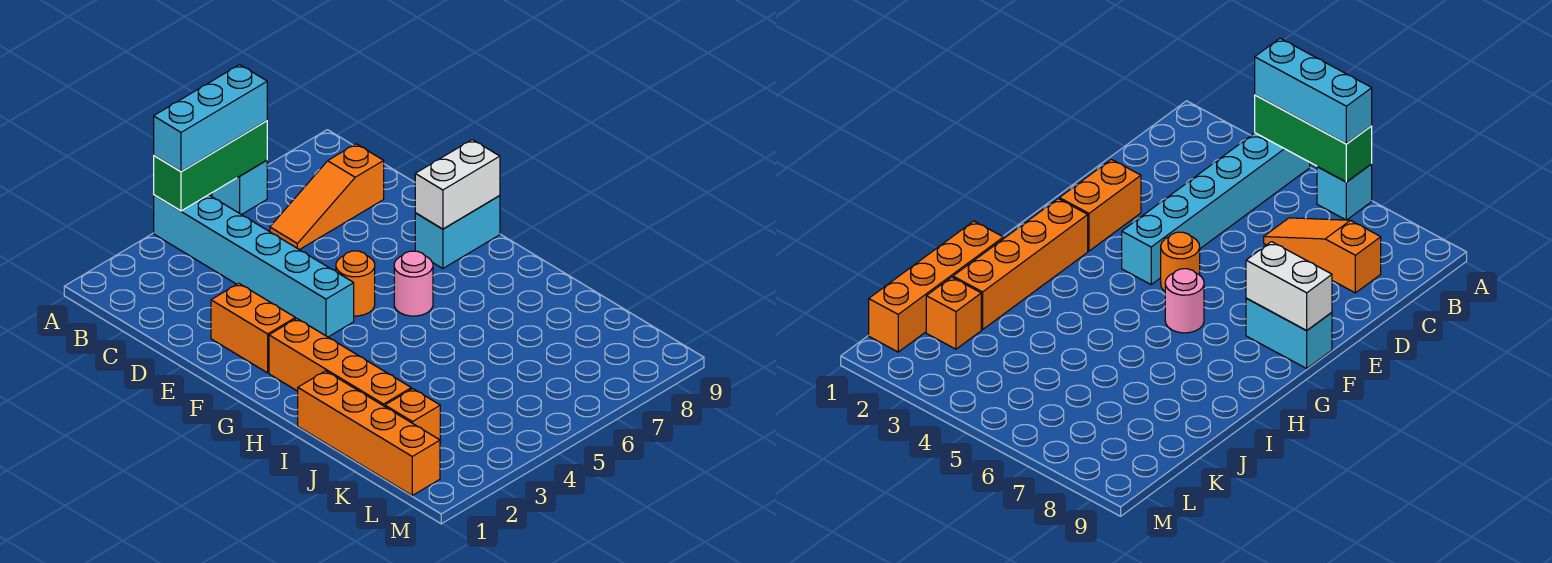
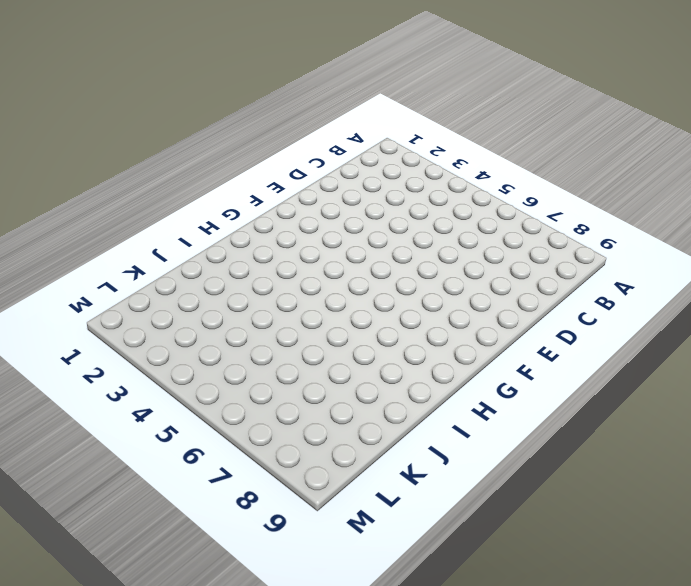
none -> cyan 1x6 brick [154,195,354,337]
none -> cyan 1x1 brick [212,160,267,215]
none -> orange 1x3 slope [270,144,384,250]

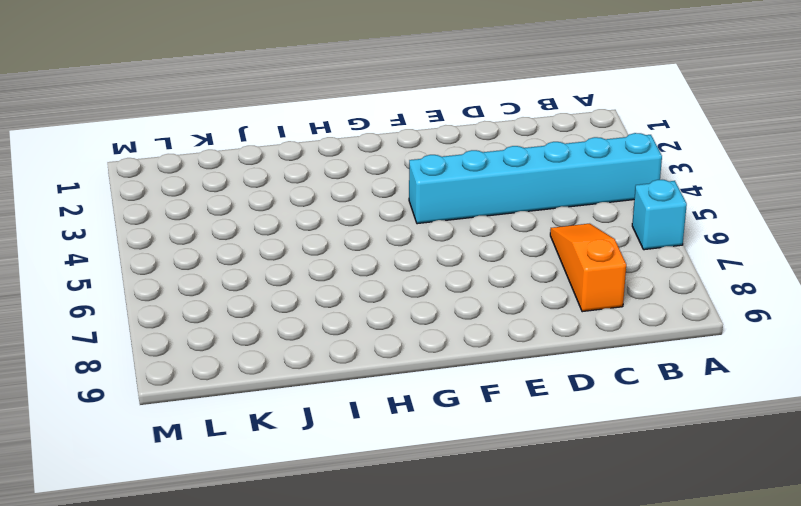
none -> orange 1x2 brick [211,283,295,373]
none -> orange 1x1 round brick [336,251,375,316]
none -> cyan 1x2 brick [415,196,500,268]

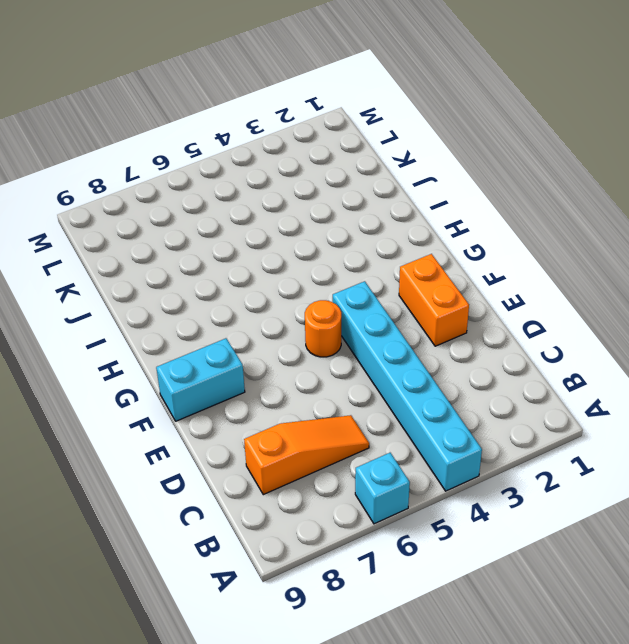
none -> orange 1x4 brick [269,318,411,406]
none -> pink 1x1 round brick [394,251,433,316]
none -> orange 1x4 brick [298,371,440,495]

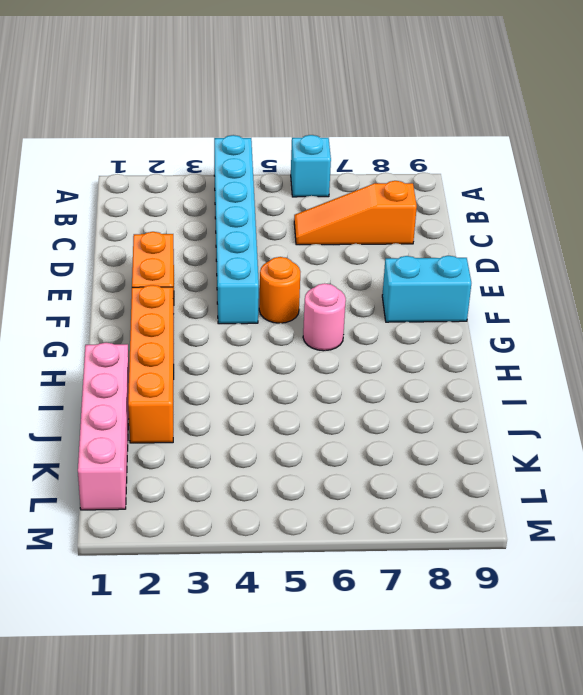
pink 1x4 brick [78,343,129,510] -> orange 1x4 brick [298,371,440,495]
none -> orange 1x1 brick [385,389,440,440]
none -> green 1x3 brick [154,121,267,211]
none -> white 1x2 brick [415,140,500,229]

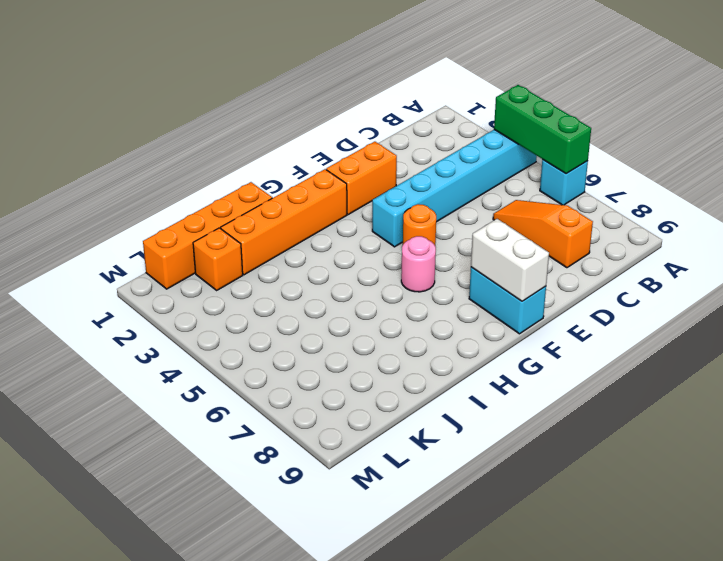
none -> cyan 1x3 brick [154,65,267,172]

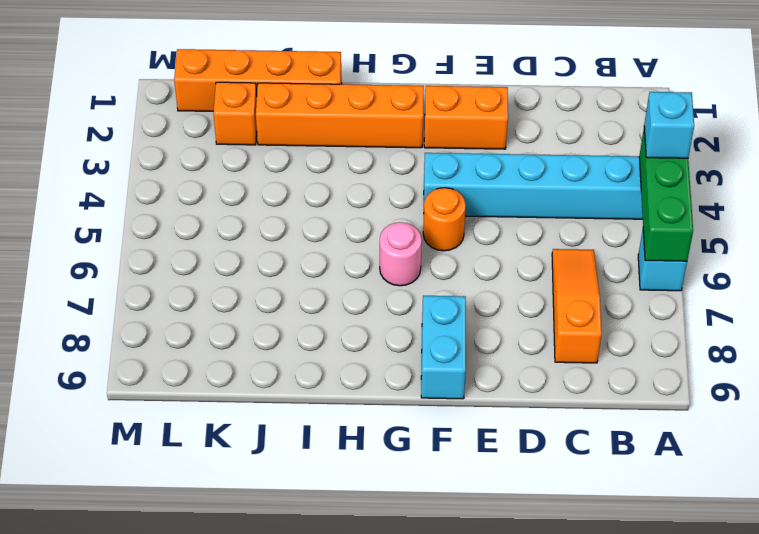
cyan 1x1 brick [644,92,694,158] -> cyan 1x3 brick [154,65,267,172]
none -> white 1x2 brick [415,140,500,229]

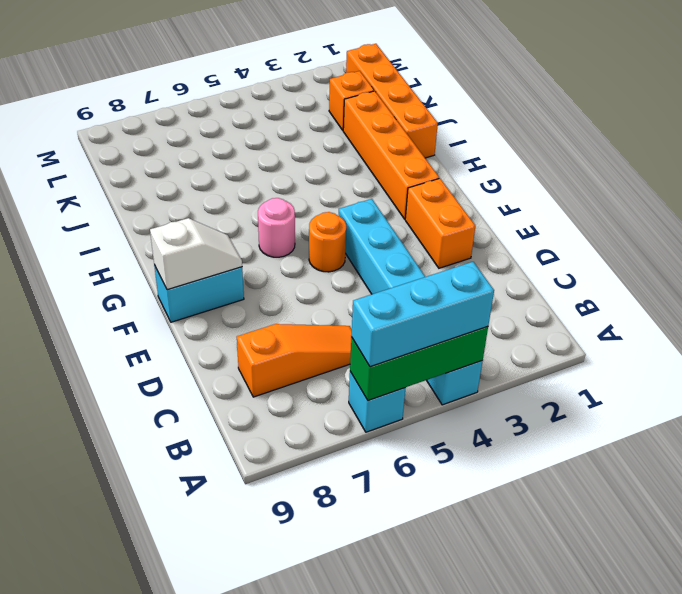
white 1x2 slope [150,218,242,290] -> white 1x2 brick [415,140,500,229]

